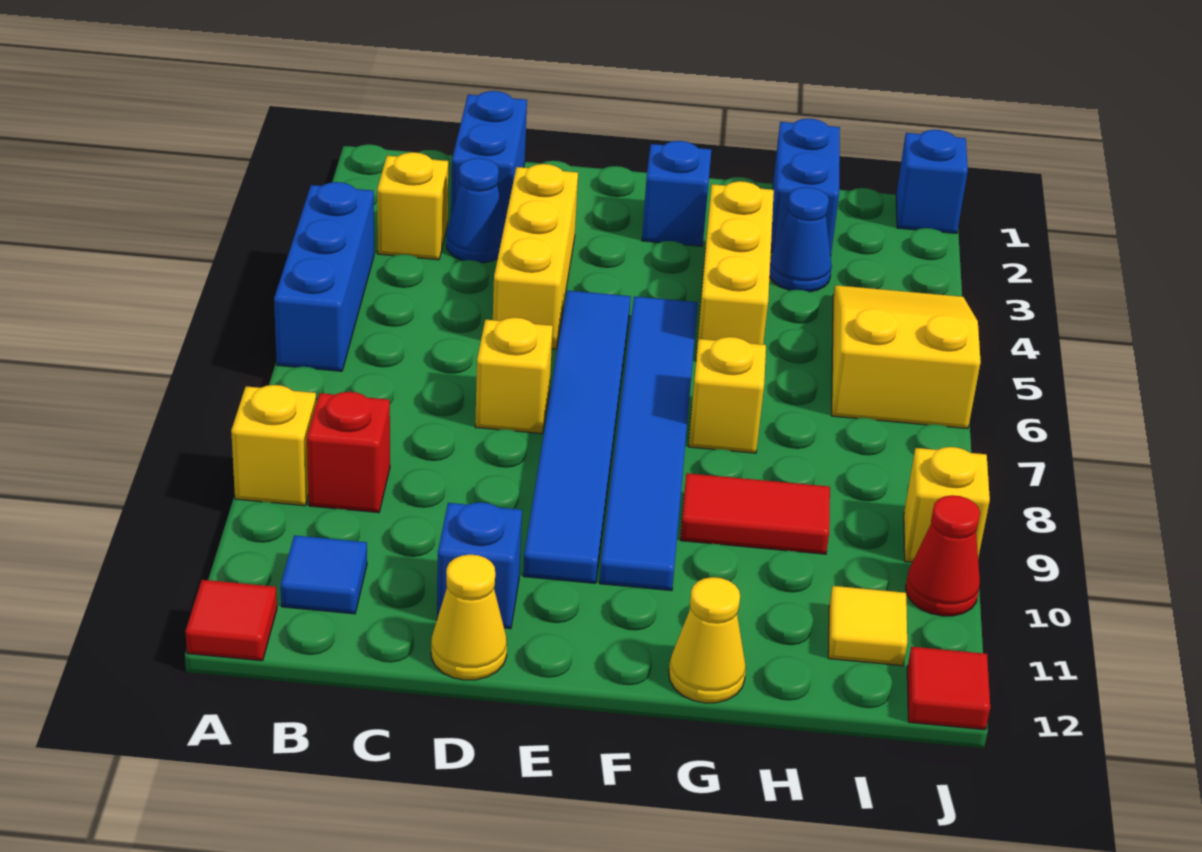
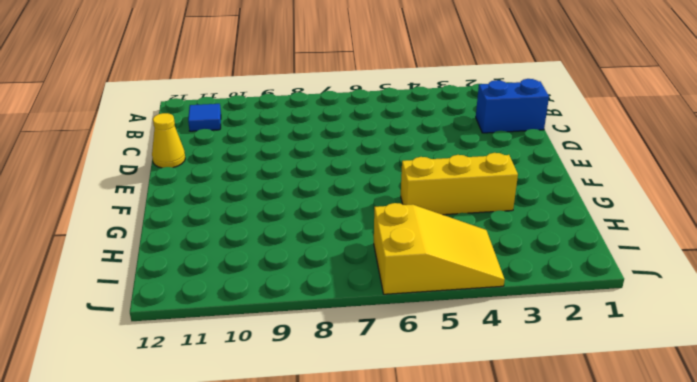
none -> blue 1x3 brick [274,182,374,371]
none -> yellow 1x1 brick [231,385,316,506]
none -> red 1x1 tile [185,580,277,661]

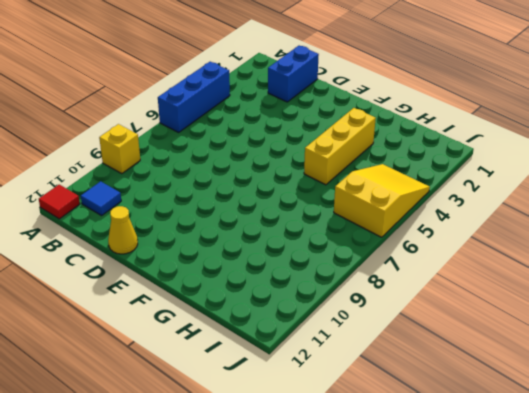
none -> yellow 1x1 brick [377,152,448,260]
none -> red 1x1 brick [307,392,390,513]
none -> blue 1x1 cone [447,158,505,263]

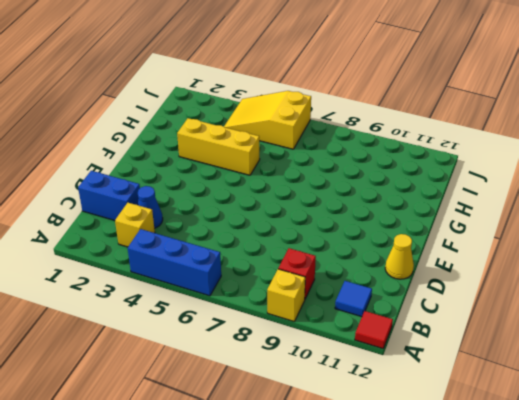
none -> yellow 1x3 brick [493,164,578,349]
none -> yellow 1x1 brick [475,317,553,434]
none -> blue 1x1 brick [437,502,522,629]

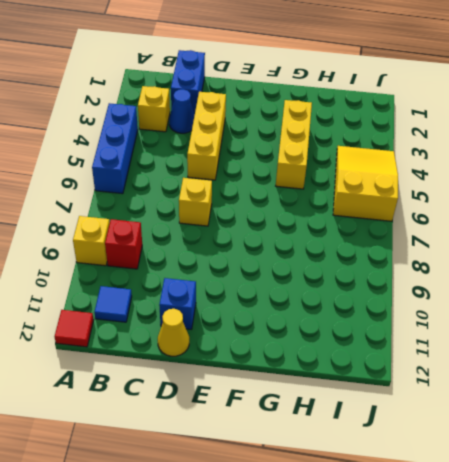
none -> blue 1x6 tile [523,290,631,583]
none -> blue 1x1 brick [642,141,711,246]
none -> blue 1x6 tile [600,296,698,591]

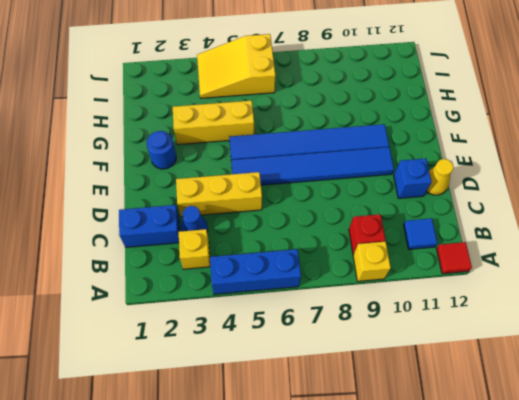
blue 1x1 round brick [146,131,176,169] -> blue 1x1 brick [642,141,711,246]
none -> yellow 1x1 brick [475,317,553,434]
none -> yellow 1x1 brick [688,337,766,453]
none -> red 1x2 tile [680,473,830,554]

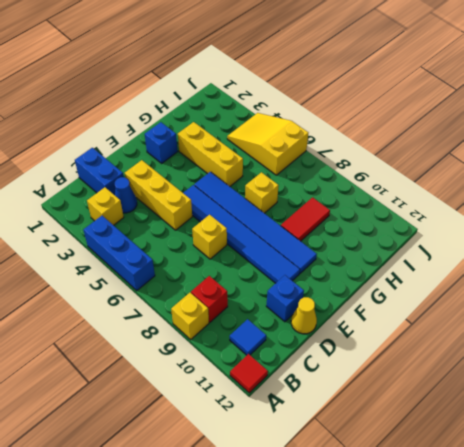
none -> yellow 1x1 cone [669,577,746,703]
none -> blue 1x2 brick [771,119,840,256]
none -> blue 1x1 cone [770,187,832,292]

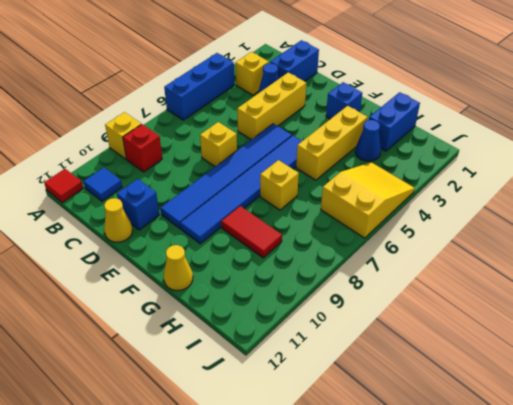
none -> yellow 1x1 tile [828,586,907,666]
none -> blue 1x1 brick [896,130,968,233]
none -> yellow 1x1 brick [904,447,990,562]

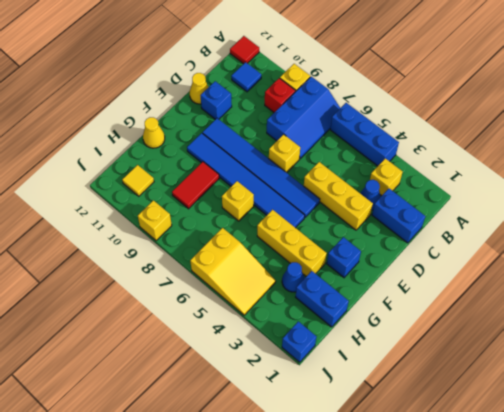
blue 2x3 slope [267,77,340,159] -> none
none -> red 1x1 cone [905,495,980,616]
none -> red 1x1 tile [907,647,990,730]

